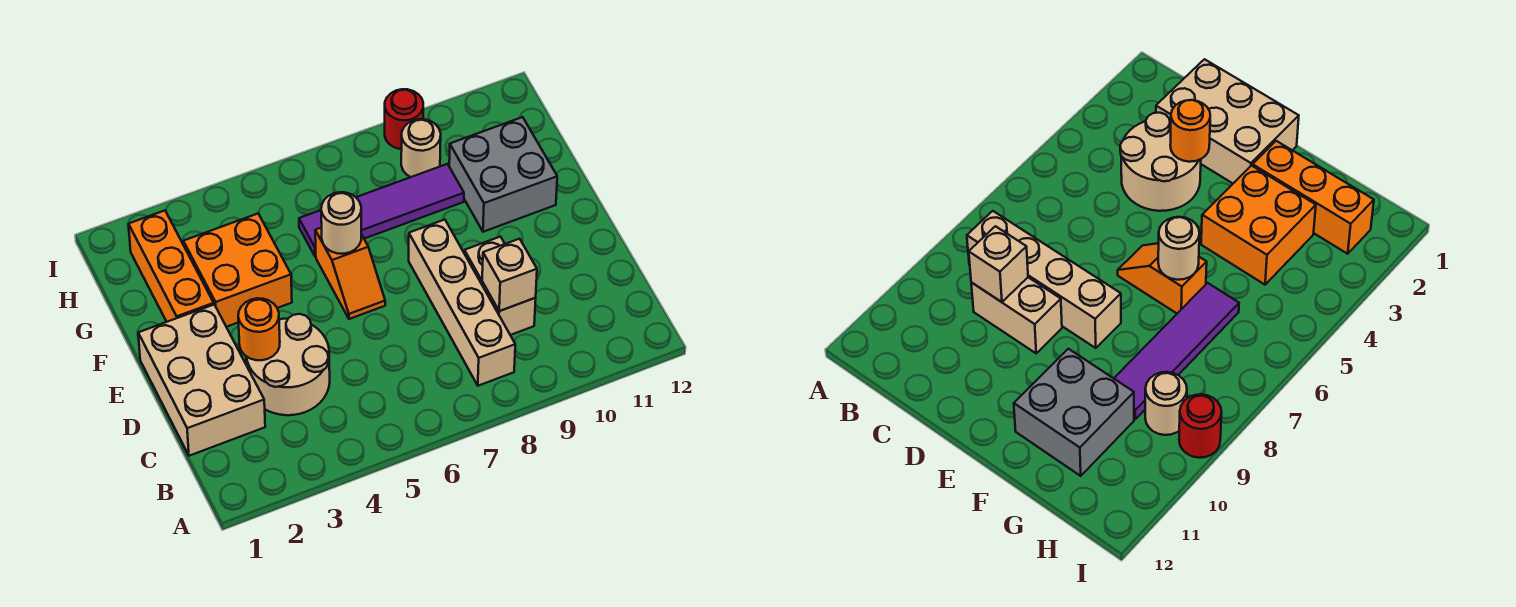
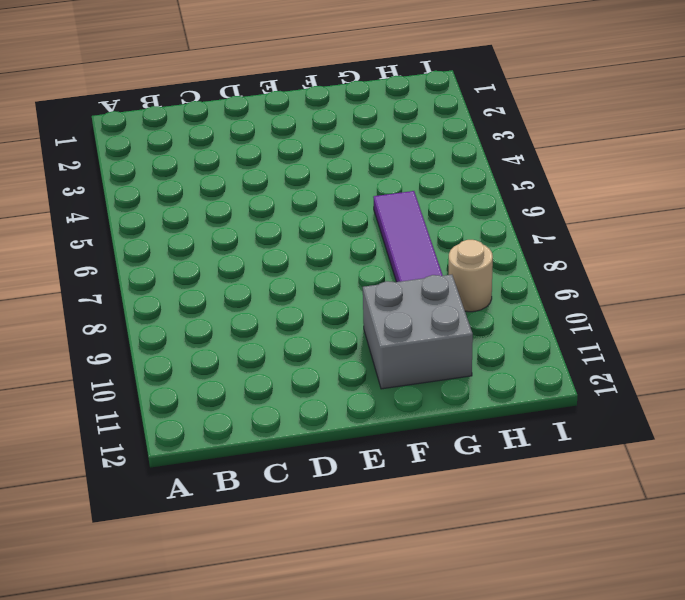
none -> tan 1x4 brick [409,220,515,386]
none -> tan 2x3 brick [138,305,265,456]
none -> tan 2x2 round brick [246,314,330,415]

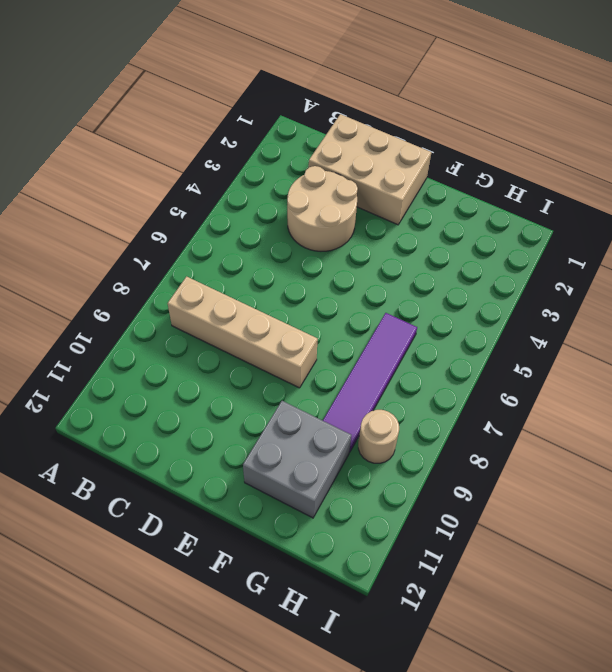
none -> tan 1x2 brick [464,237,536,335]
none -> orange 1x2 slope [315,227,385,319]
none -> orange 1x3 brick [129,211,214,322]

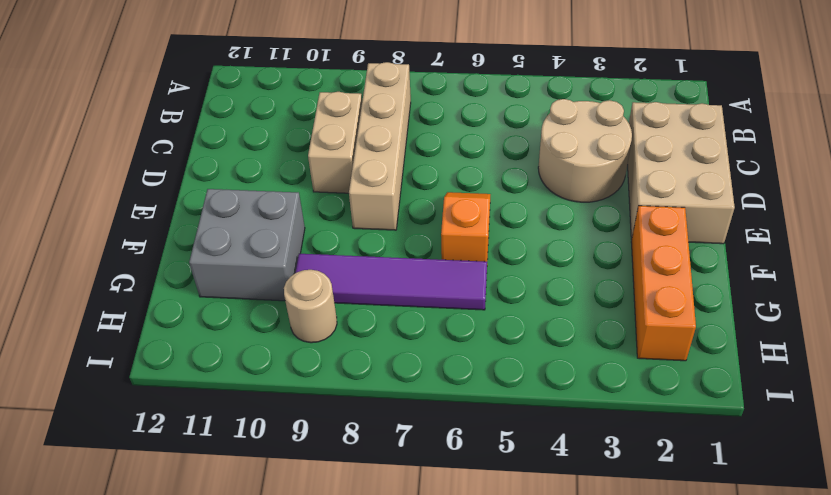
none -> orange 2x2 brick [183,213,292,327]
none -> red 1x1 round brick [385,89,423,149]
none -> tan 1x1 brick [482,239,537,311]

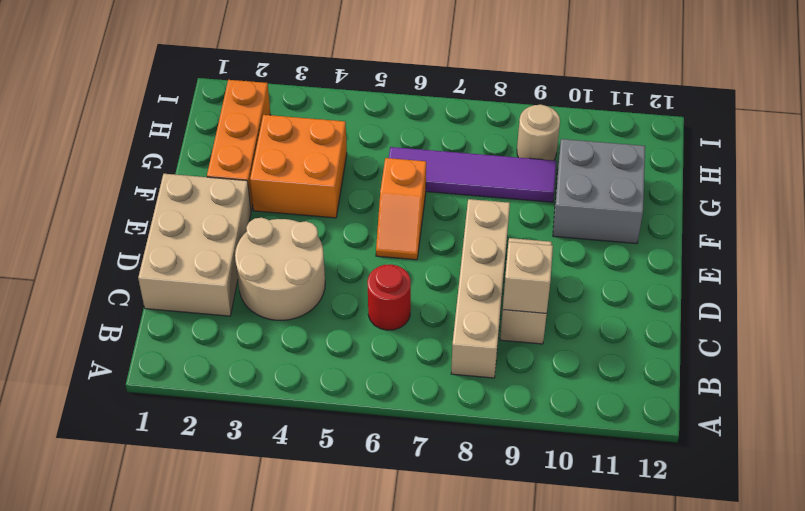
red 1x1 round brick [367,264,411,330] -> red 1x1 round brick moved to [385,89,423,149]
none -> orange 1x1 round brick [238,298,280,360]
none -> tan 1x1 round brick [321,192,361,254]

